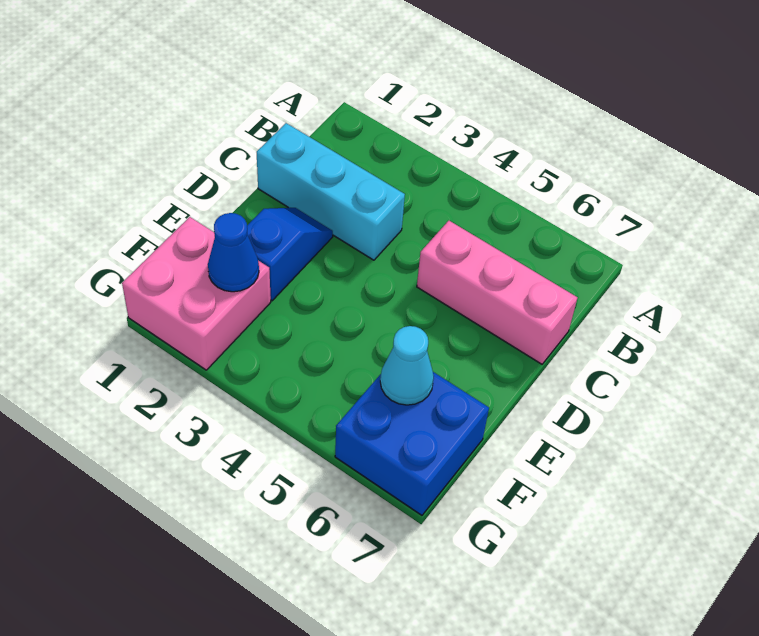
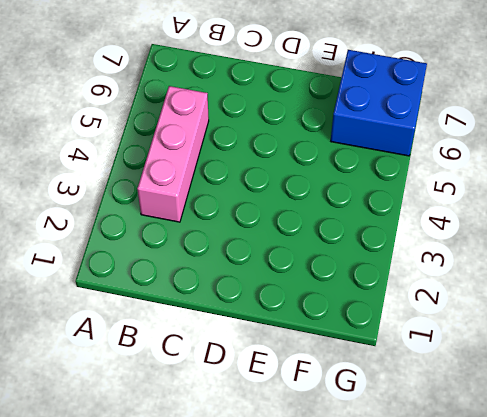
pink 1x3 brick [137,86,209,222] -> pink 1x3 brick moved to [417,221,578,364]
none -> cyan 1x3 brick [257,123,405,260]
none -> blue 1x2 slope [247,208,333,301]

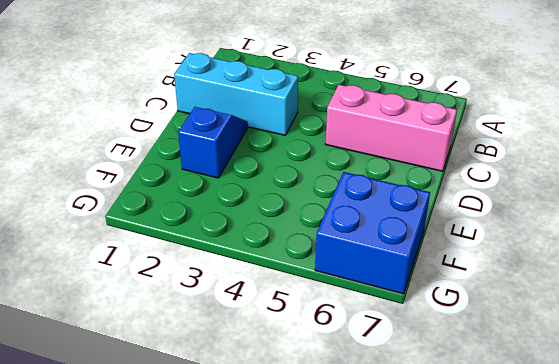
none -> pink 2x2 brick [122,217,271,370]
none -> blue 1x1 cone [208,213,259,292]

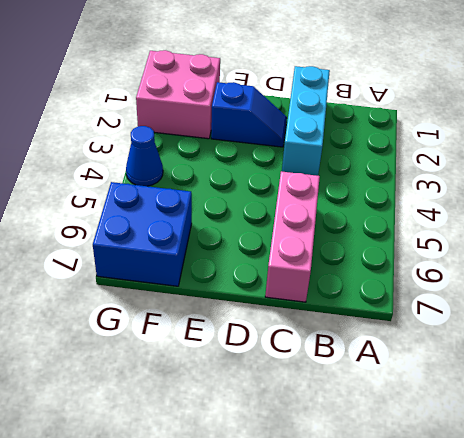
blue 1x1 cone [126,126,163,186] -> blue 1x1 cone moved to [208,213,259,292]
none -> cyan 1x1 cone [380,326,434,405]

